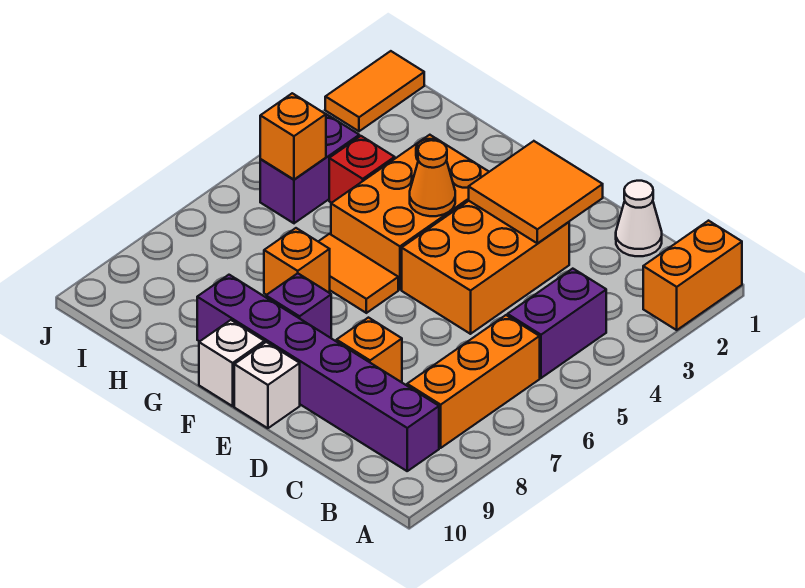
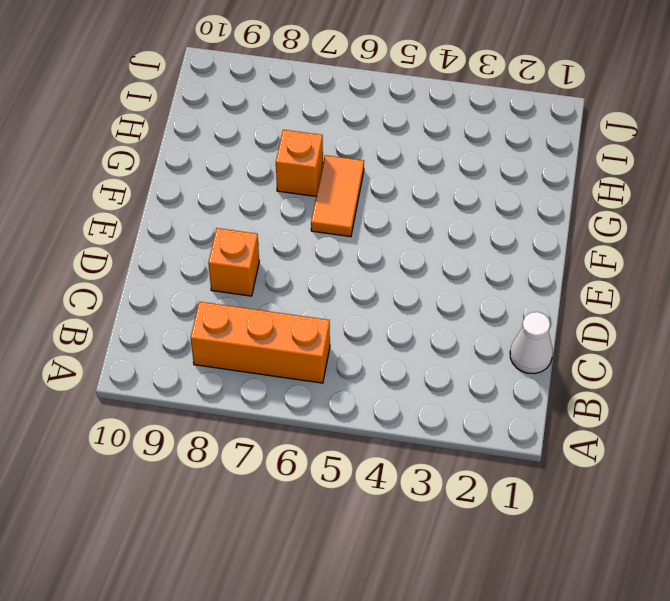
none -> orange 1x2 brick [643,221,742,330]
none -> purple 1x2 brick [508,269,606,378]
none -> purple 1x6 brick [197,275,439,471]

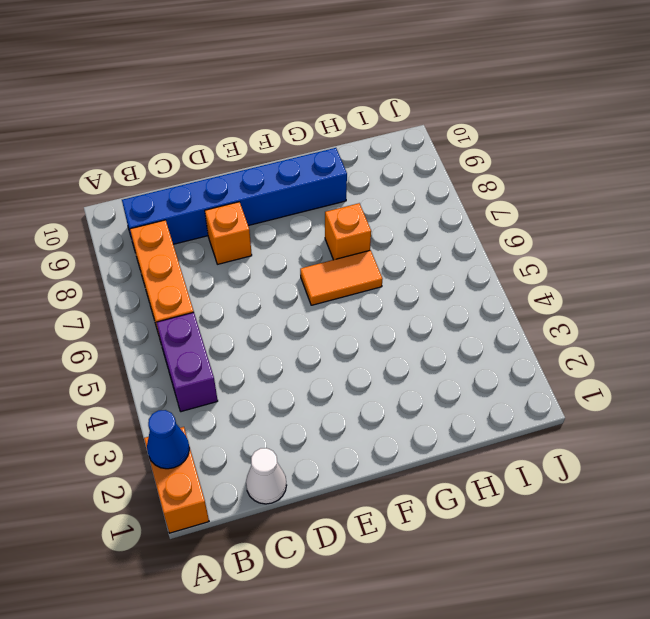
blue 1x1 cone [147,410,189,469] -> none
blue 1x6 brick [122,148,347,246] -> purple 1x6 brick [197,275,439,471]
none -> orange 2x3 brick [402,201,569,334]
none -> white 1x1 brick [234,342,300,428]
none -> orange 2x3 brick [331,135,489,290]

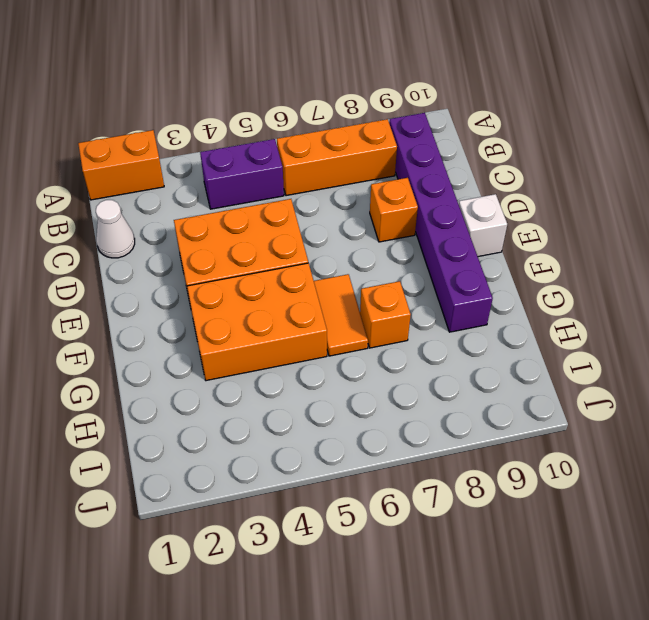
none -> purple 1x1 brick [266,273,331,338]
none -> white 1x1 brick [199,320,264,406]
none -> red 1x1 brick [329,136,395,203]

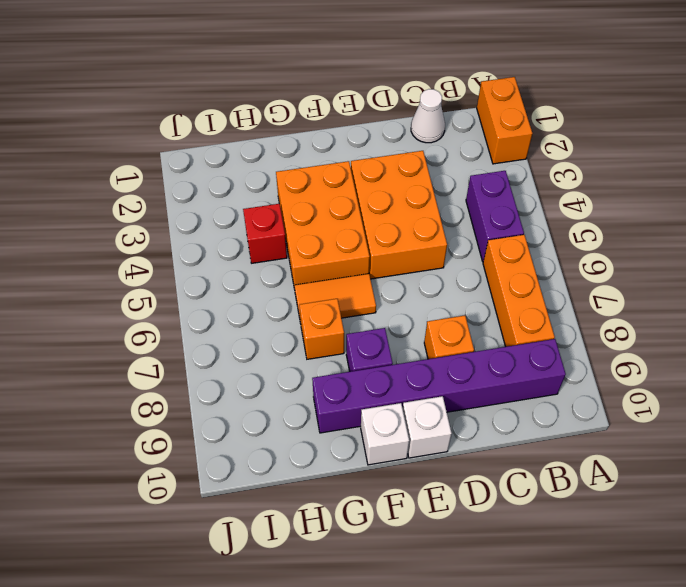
none -> purple 1x2 brick [260,114,359,223]
none -> orange 1x2 tile [325,51,424,131]
none -> orange 2x2 tile [469,141,603,243]

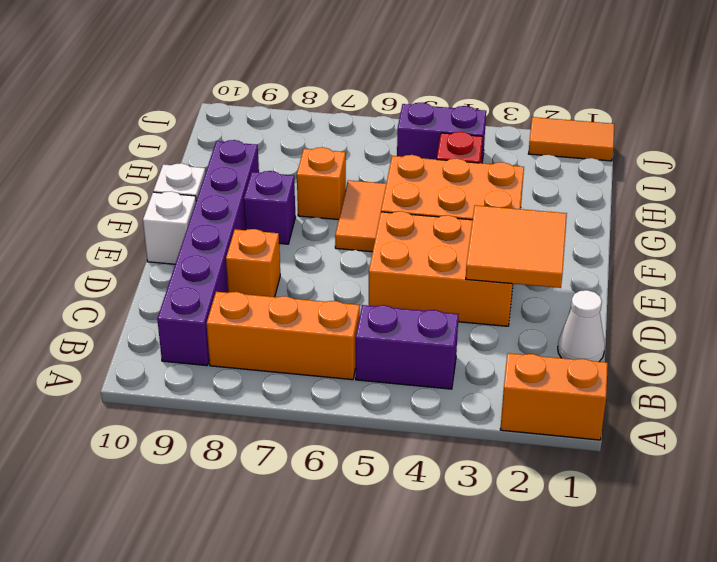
none -> orange 1x1 cone [410,140,455,216]
none -> orange 1x1 brick [260,93,326,179]

